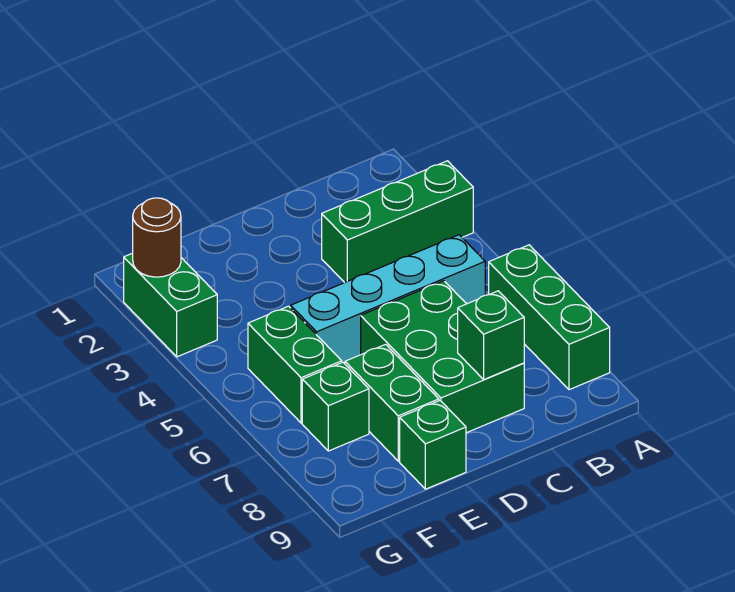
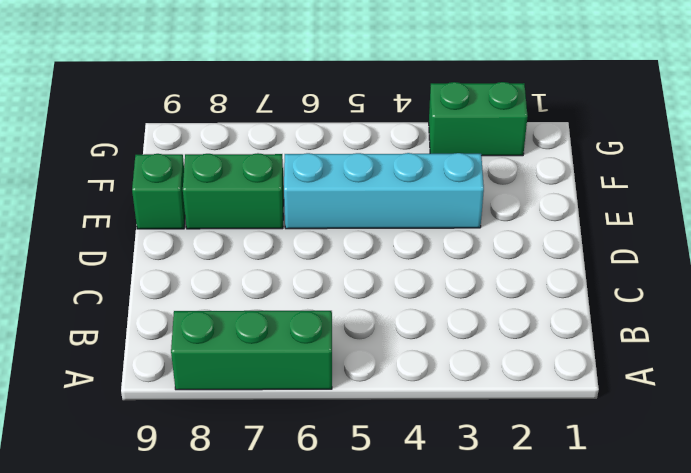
cyan 1x4 brick [284,153,484,229] -> cyan 1x4 brick turned to [291,235,485,364]
none -> green 1x3 brick [322,161,473,283]
none -> green 2x3 brick [361,281,524,433]

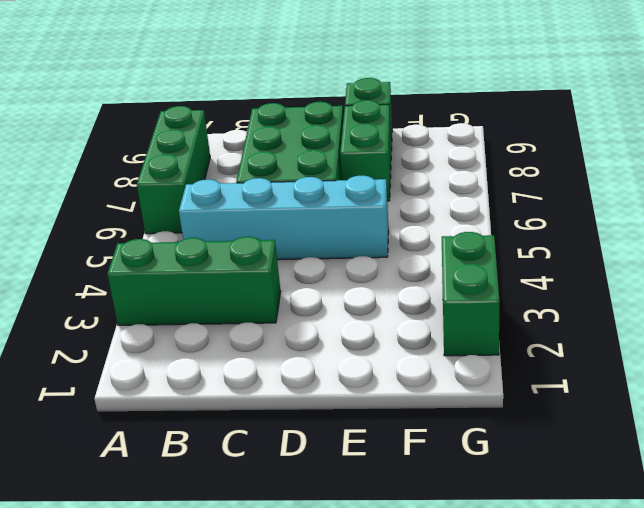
none -> green 1x2 brick [248,306,342,423]
none -> green 1x1 brick [302,362,369,451]

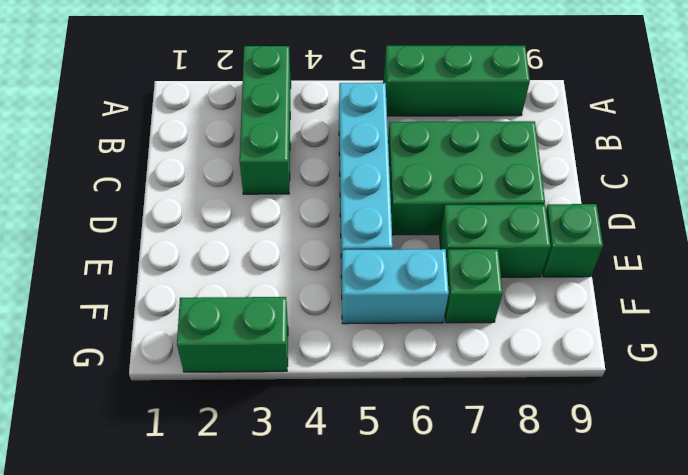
cyan 1x2 brick [342,249,449,324] -> green 1x2 brick [248,306,342,423]
none -> green 1x1 brick [458,291,524,379]
none -> brown 1x1 round brick [133,198,181,277]

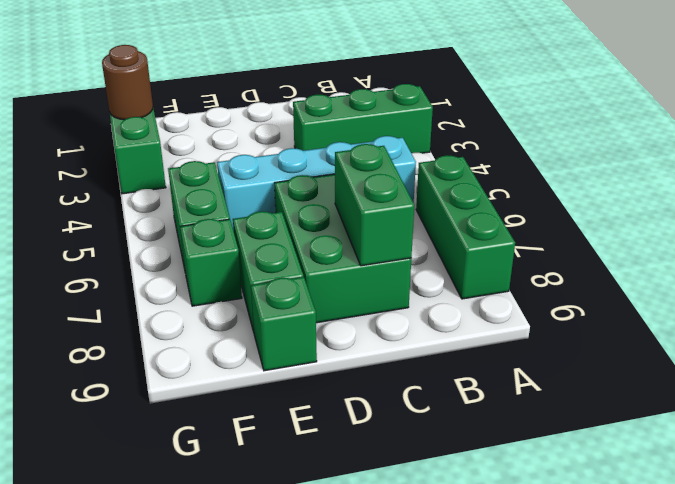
green 1x2 brick [335,144,414,266] -> green 1x1 brick [458,291,524,379]

